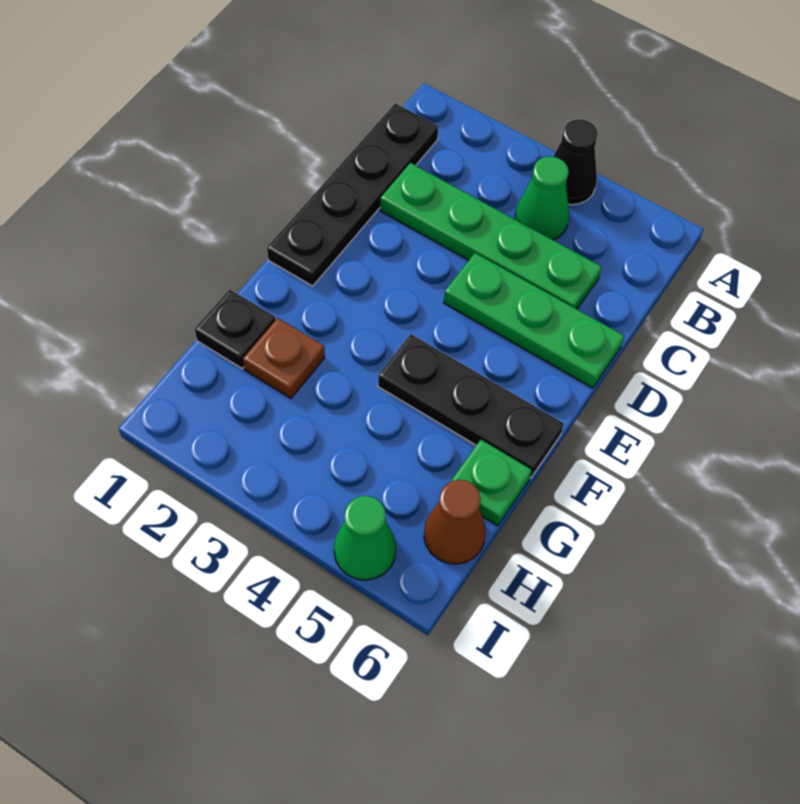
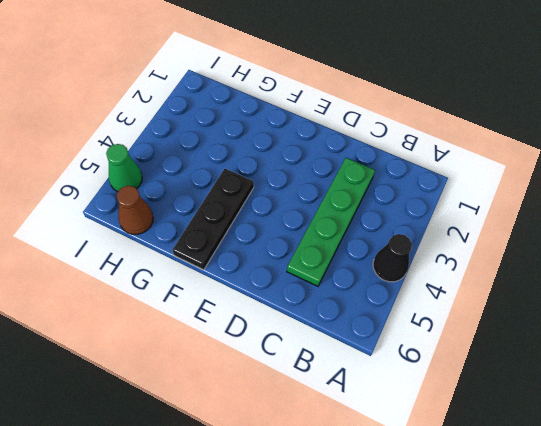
none -> black 1x4 plate [267,103,438,286]
none -> green 1x1 cone [515,156,569,240]

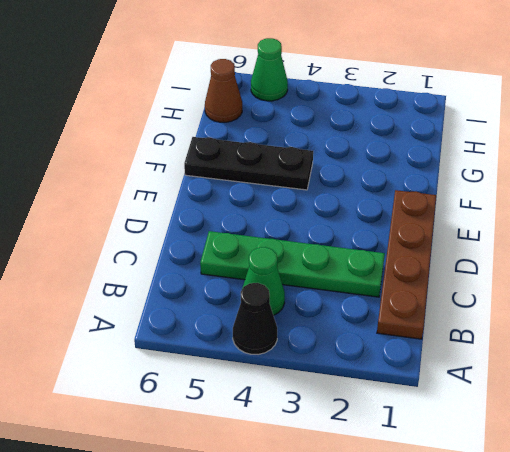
brown 1x4 plate [377,190,436,339] -> black 1x4 plate [267,103,438,286]
none -> green 1x3 plate [444,253,624,388]
none -> black 1x1 plate [195,289,276,368]

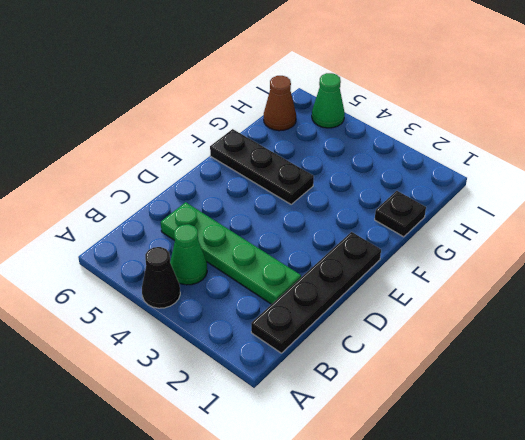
none -> green 1x3 plate [444,253,624,388]
none -> brown 1x1 plate [243,318,325,398]

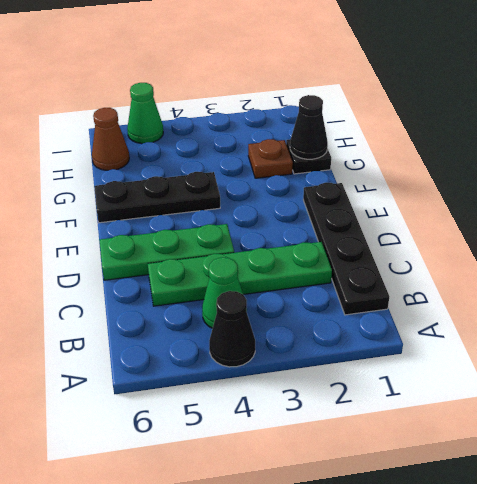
black 1x1 cone [290,95,328,159] -> none
none -> green 1x1 plate [450,440,532,526]

